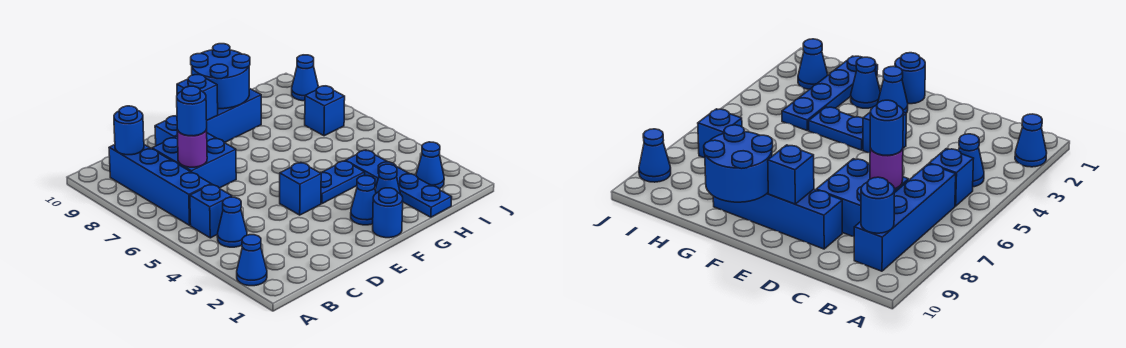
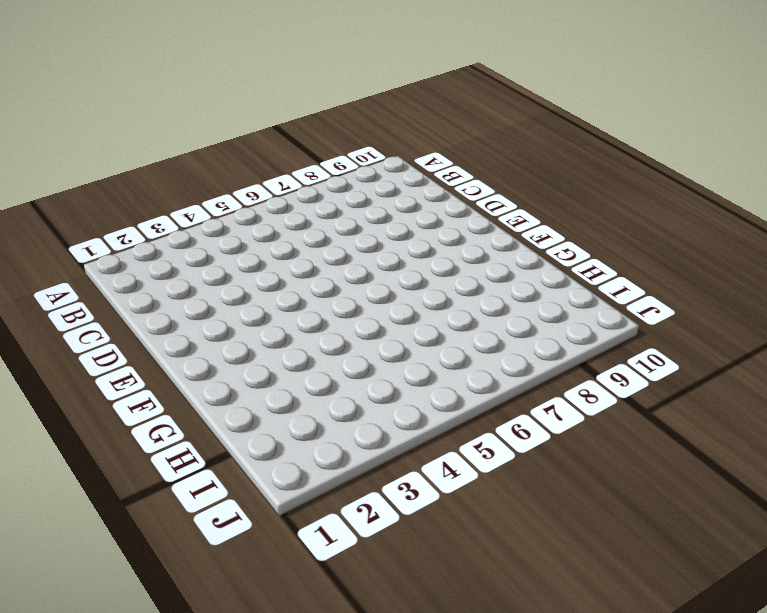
none -> blue 1x1 cone [237,235,267,286]
none -> blue 1x1 cone [217,197,247,247]
none -> blue 1x1 brick [190,184,232,238]

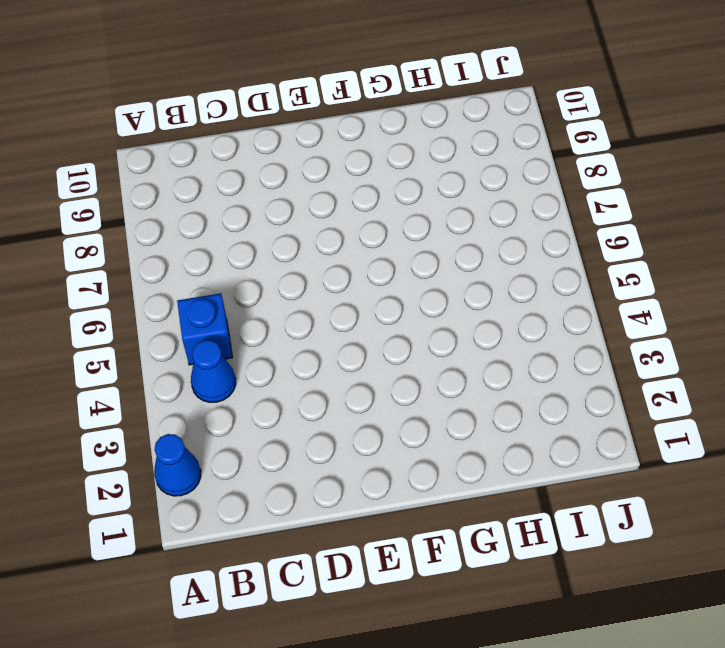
none -> blue 1x4 brick [109,145,211,225]
none -> blue 2x2 brick [152,133,236,188]
none -> blue 1x4 brick [155,88,261,146]

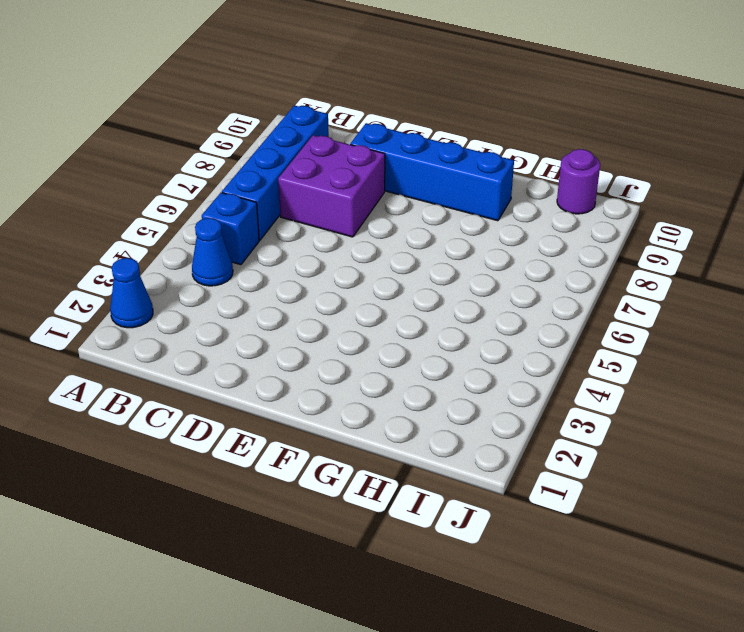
purple 2x2 brick [278,135,385,237] -> blue 2x2 brick [152,133,236,188]
purple 1x1 round brick [557,149,600,214] -> purple 1x1 round brick moved to [177,129,207,167]
none -> blue 1x1 brick [280,162,321,215]
none -> blue 1x1 round brick [373,188,403,238]
none -> blue 1x1 cone [351,176,376,225]

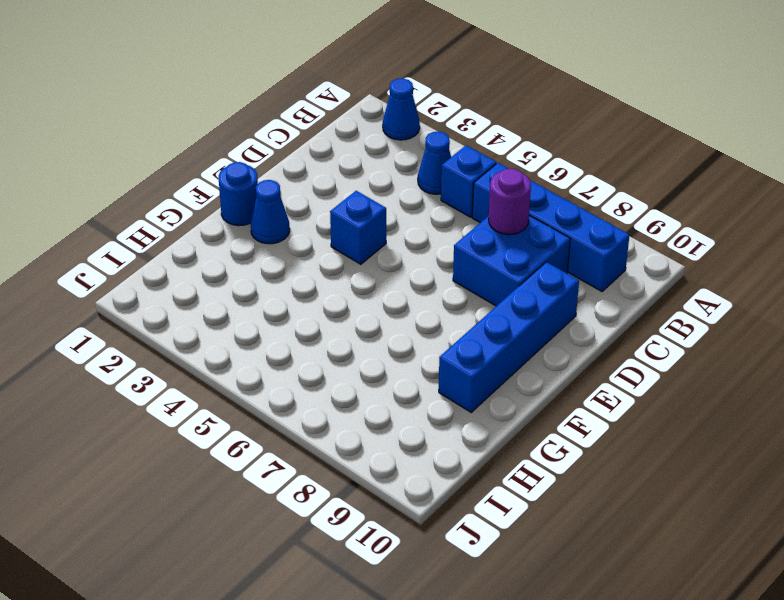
none -> blue 1x2 plate [320,161,365,204]
none -> blue 1x1 cone [375,164,400,194]
none -> blue 1x4 plate [345,150,452,217]

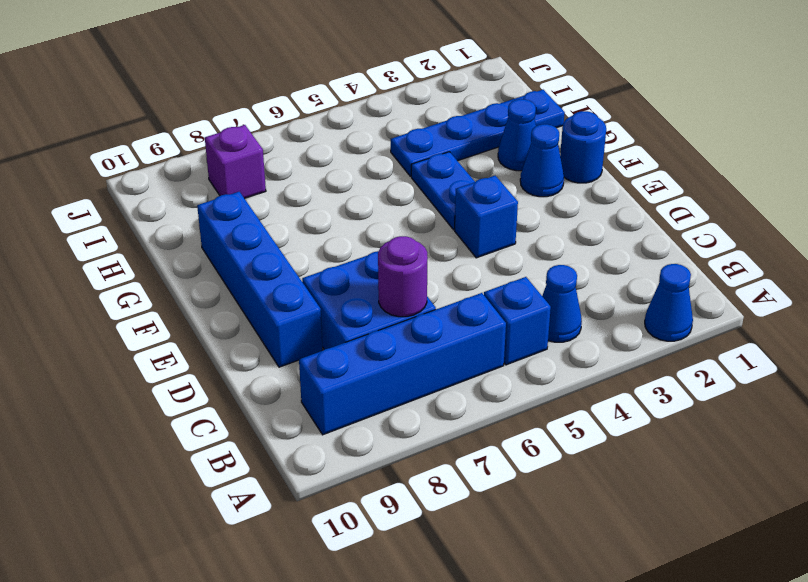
purple 1x1 brick [205,125,266,198] -> none
none -> blue 1x1 cone [416,142,444,189]
none -> blue 1x1 brick [305,86,345,136]
none -> blue 1x1 cone [292,55,318,101]

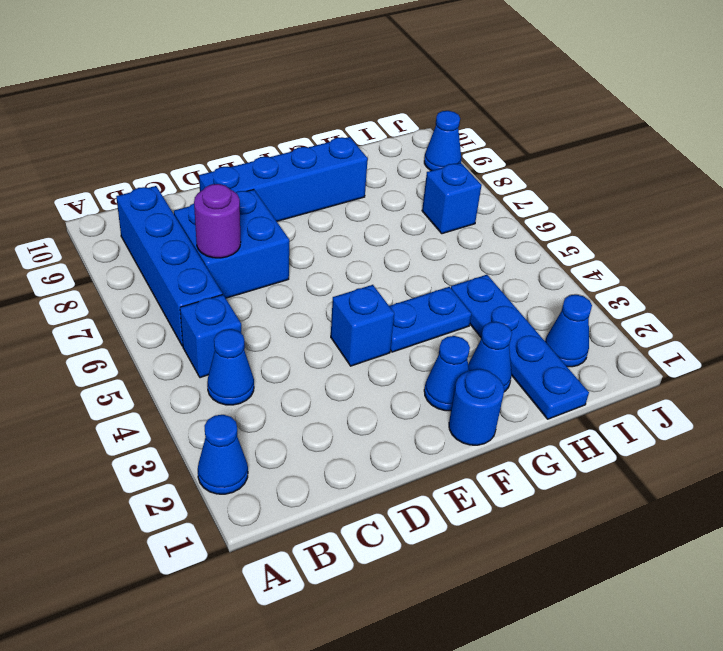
none -> blue 1x1 round brick [114,106,144,155]
none -> blue 1x1 brick [177,75,218,120]
none -> blue 2x2 round brick [191,44,250,109]

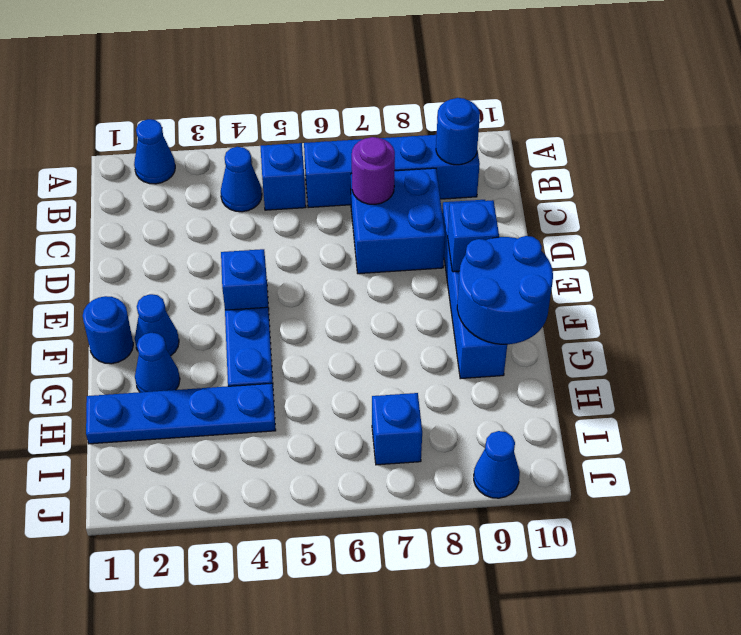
none -> blue 1x1 cone [416,142,444,189]
none -> blue 1x1 round brick [177,86,207,136]

